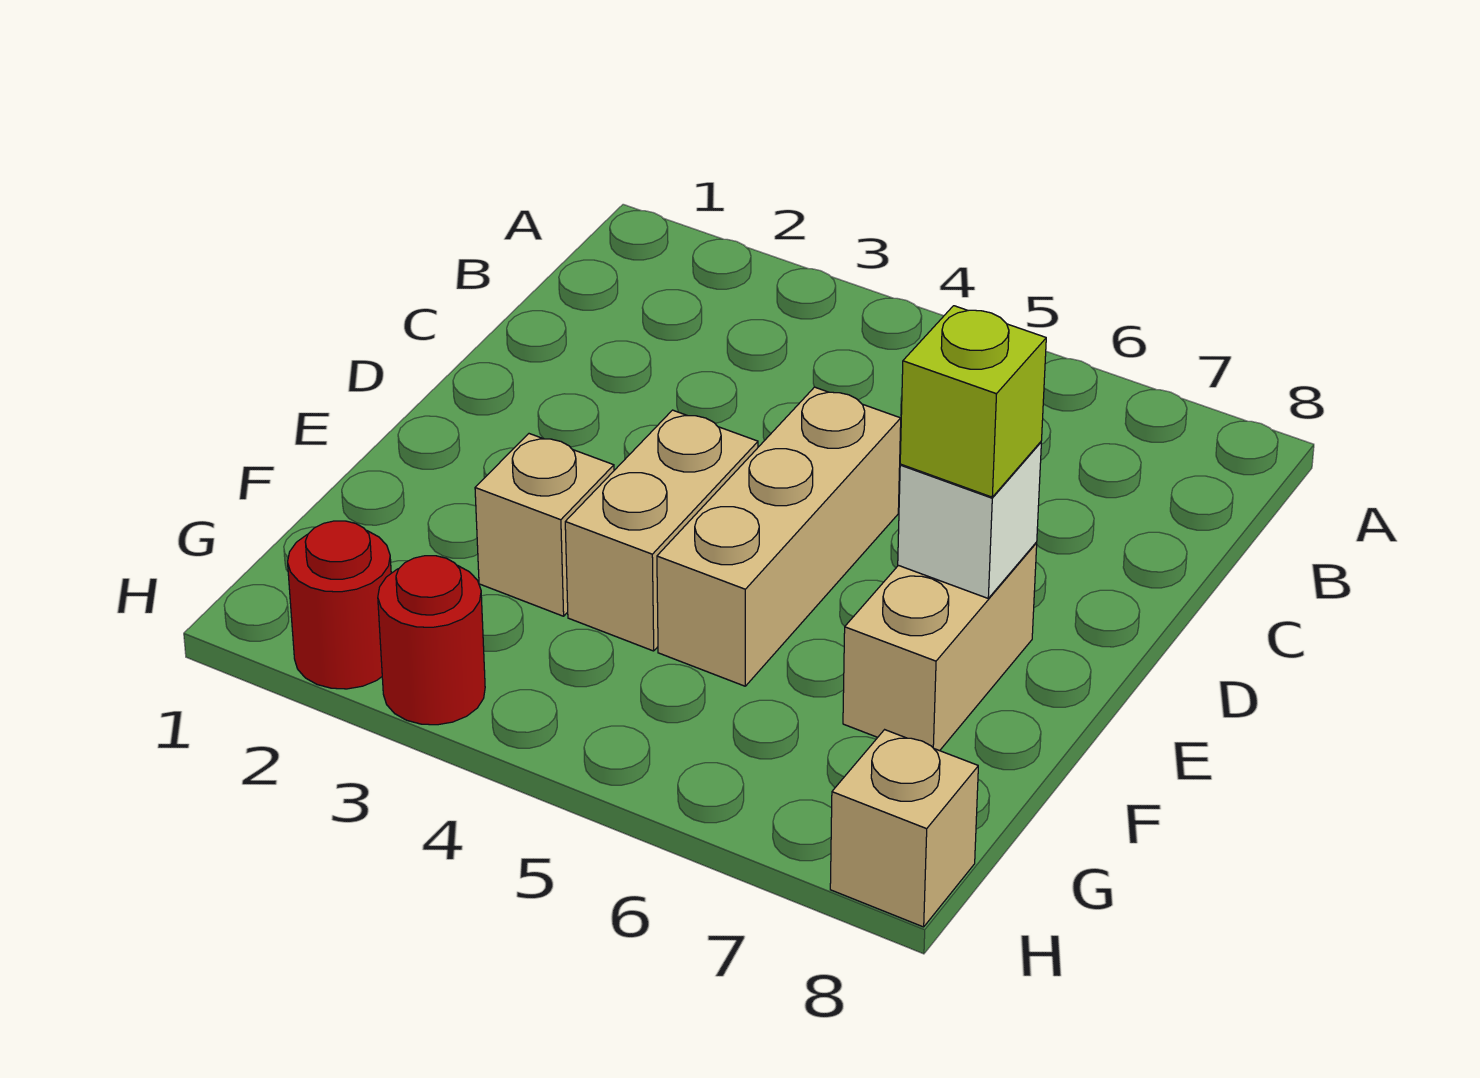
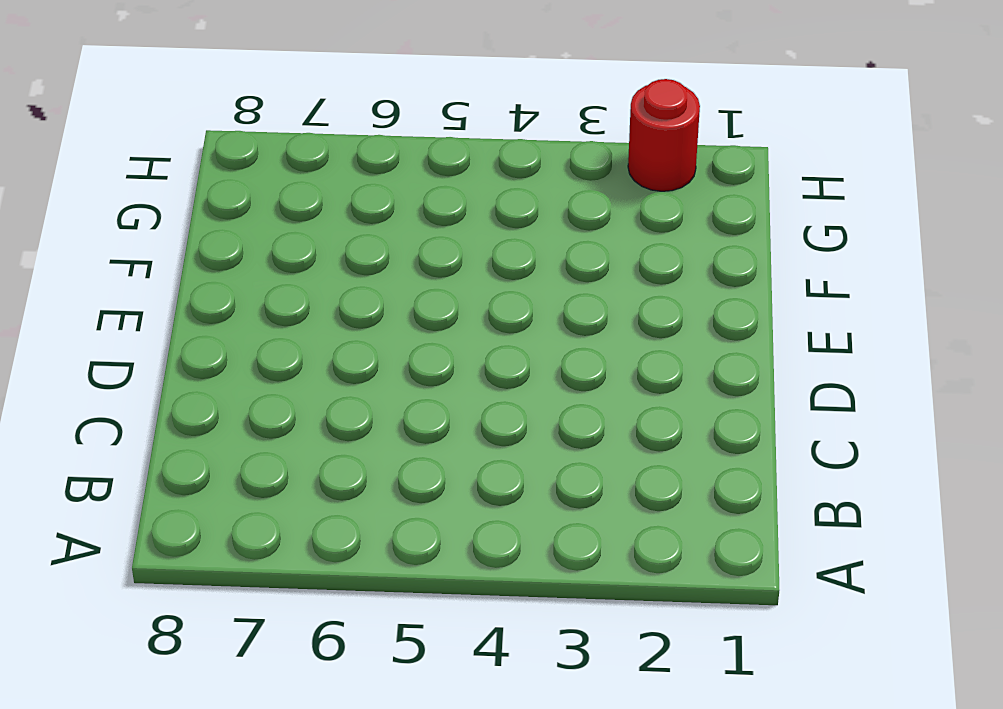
none -> tan 1x3 brick [657,387,901,686]
none -> tan 1x2 brick [565,410,758,651]

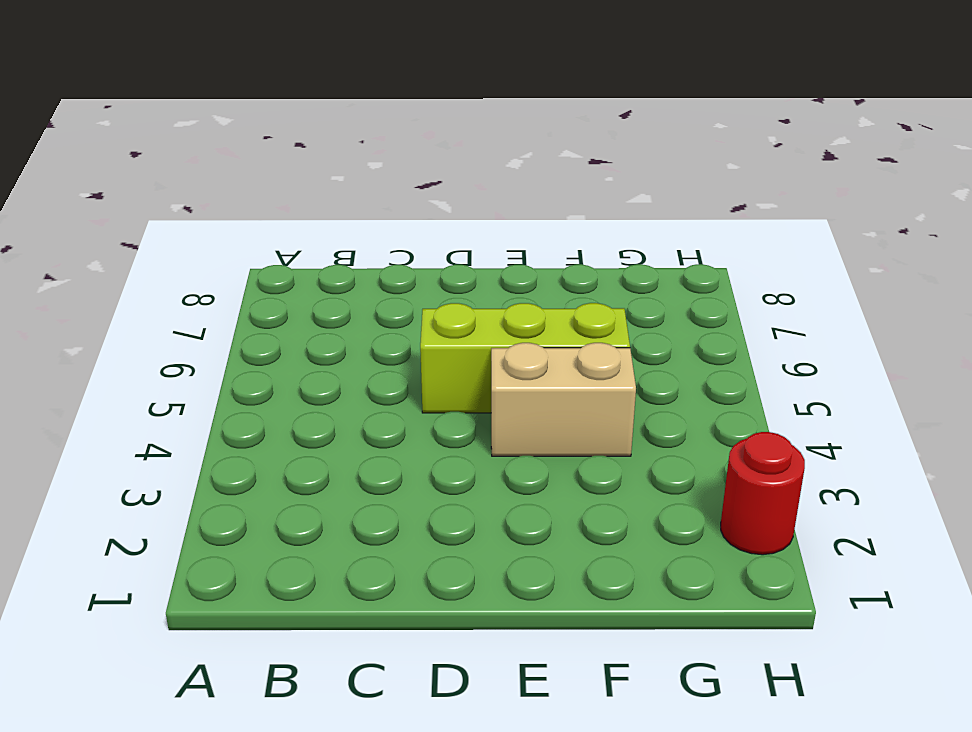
lime 1x3 brick [420,303,630,413] -> tan 1x3 brick [657,387,901,686]
none -> tan 1x2 brick [843,543,1037,751]
none -> tan 1x1 brick [475,434,614,616]

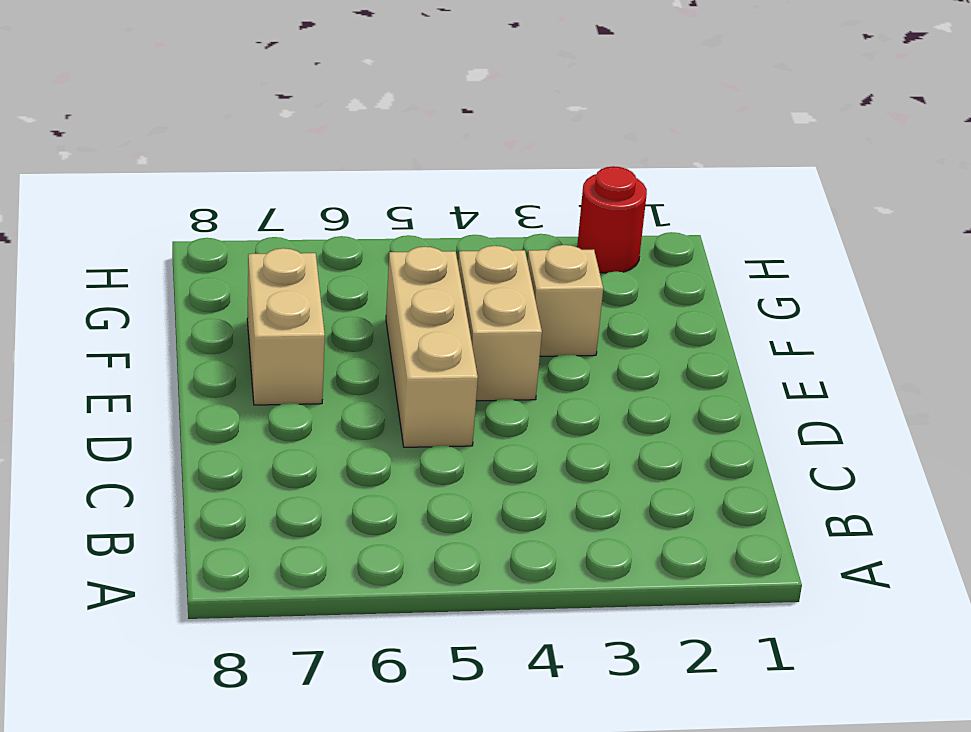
none -> red 1x1 round brick [378,556,485,725]
none -> tan 1x1 brick [830,730,978,927]

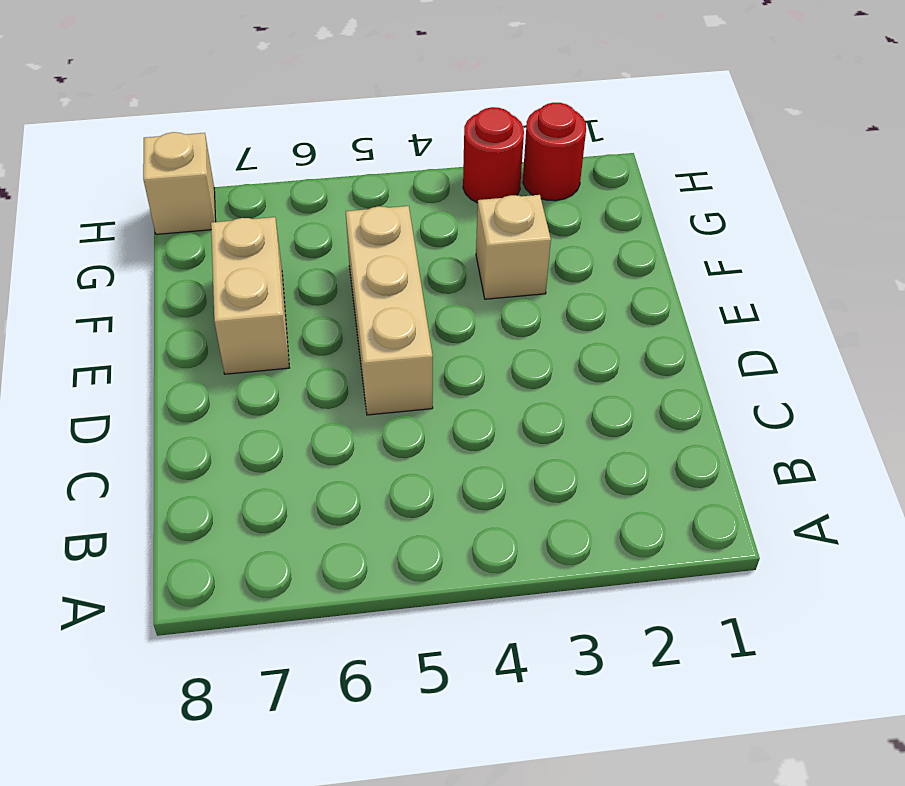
none -> tan 1x2 brick [565,410,758,651]
none -> white 1x1 brick [898,442,1041,598]

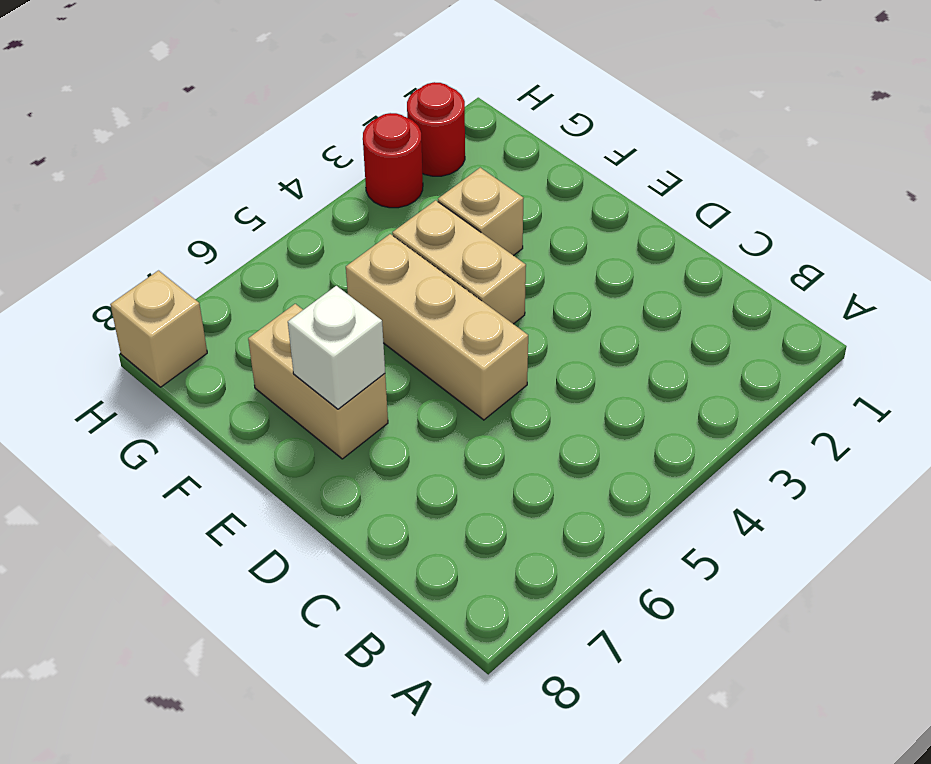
none -> lime 1x1 brick [900,306,1046,497]

